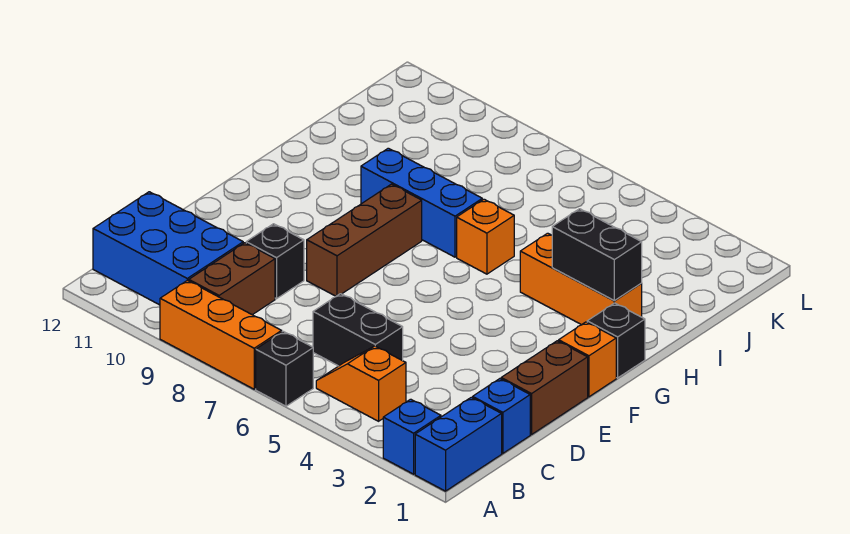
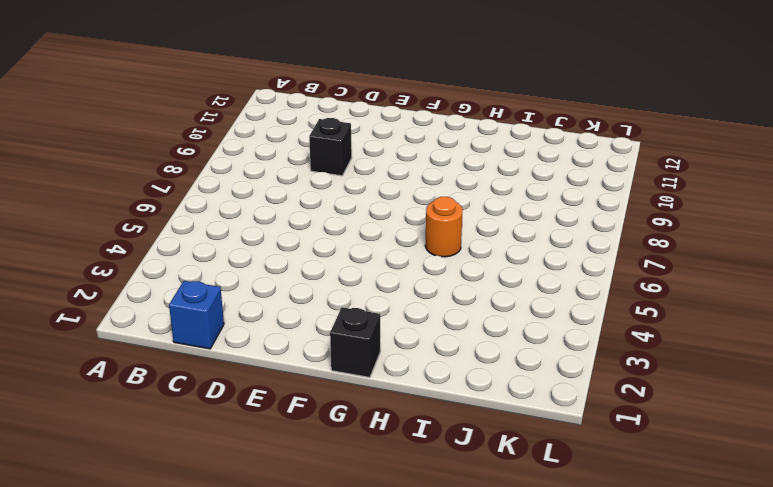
orange 1x1 round brick [425,197,463,257] -> orange 1x1 brick [457,199,514,274]
none -> blue 1x2 brick [415,397,502,491]
none -> blue 1x1 brick [383,399,441,474]
none -> black 1x1 brick [256,331,313,406]

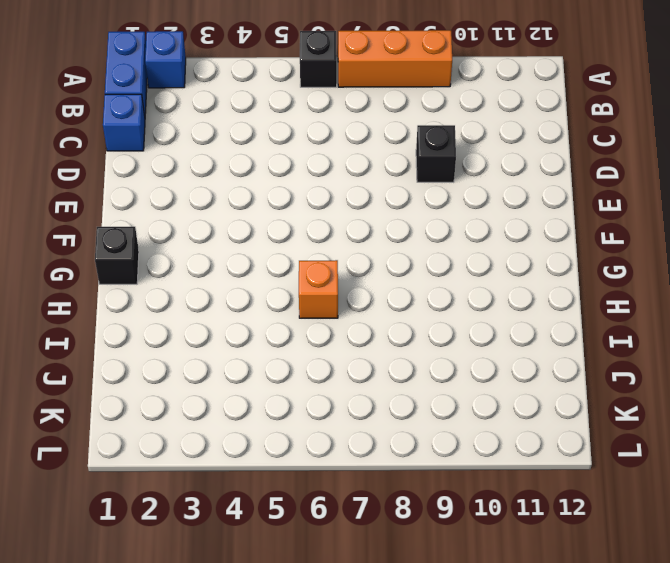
none -> orange 1x2 slope [316,346,406,421]
none -> brown 1x2 brick [189,243,275,315]
none -> blue 2x3 brick [93,192,243,305]

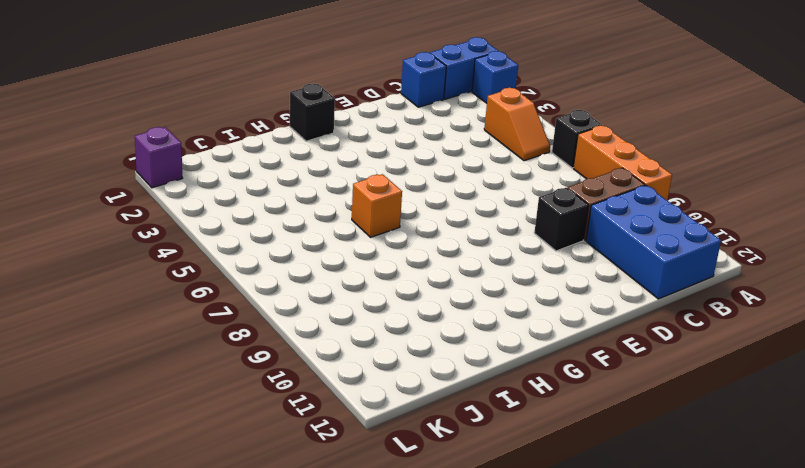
purple 1x1 brick [135,127,182,188] -> none
none -> black 1x2 brick [313,294,403,366]
none -> brown 1x2 brick [501,341,588,435]
none -> brown 1x3 brick [307,184,422,296]

